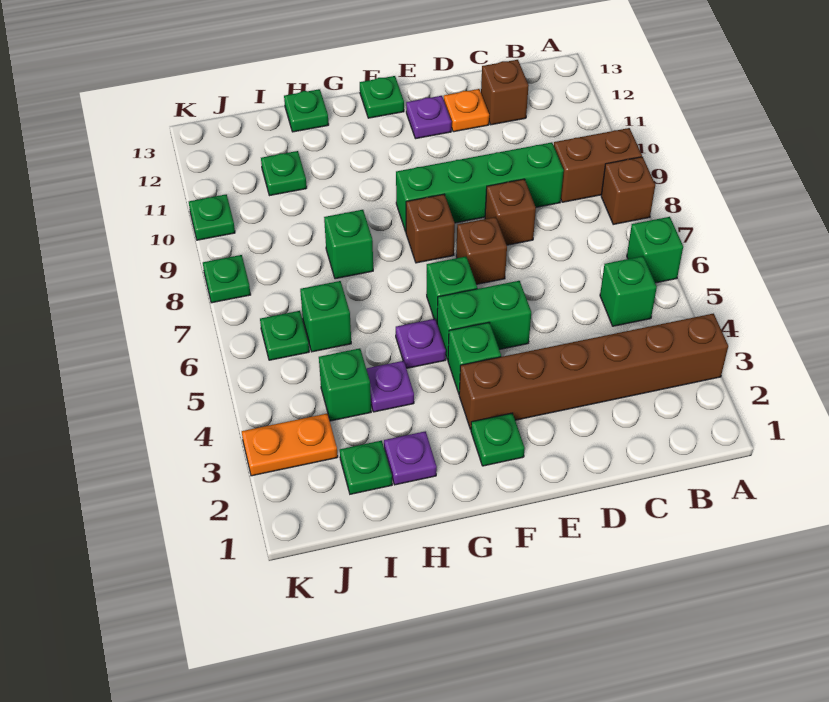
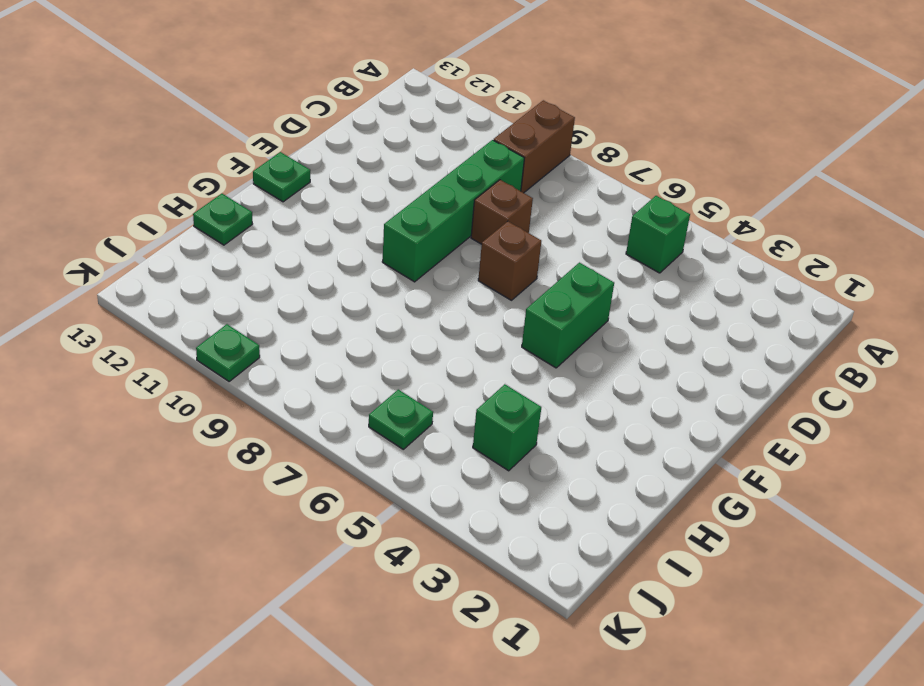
none -> brown 1x6 brick [459,314,728,429]
none -> green 1x1 brick [627,217,683,283]
none -> brown 1x1 brick [601,157,655,224]
none -> brown 1x1 brick [481,60,529,125]

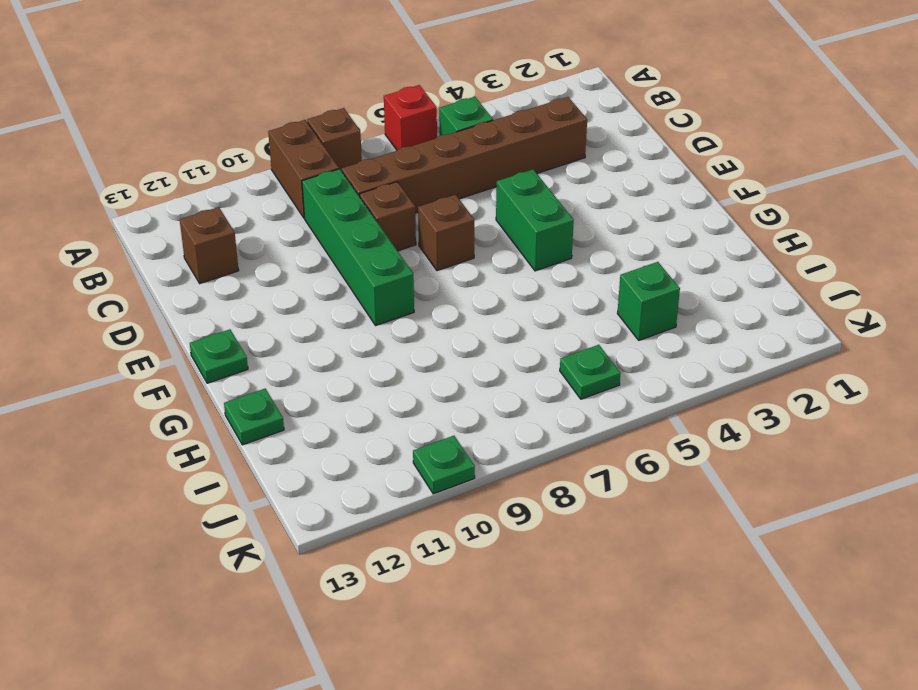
red 1x1 brick [384,85,437,150] -> green 1x1 brick [627,217,683,283]
brown 1x6 brick [342,97,587,213] -> brown 1x6 brick turned to [459,314,728,429]
none -> orange 1x1 plate [444,89,489,132]
none -> purple 1x1 plate [406,96,452,139]
none -> green 1x1 plate [471,413,525,466]
none -> green 1x1 brick [448,323,501,393]

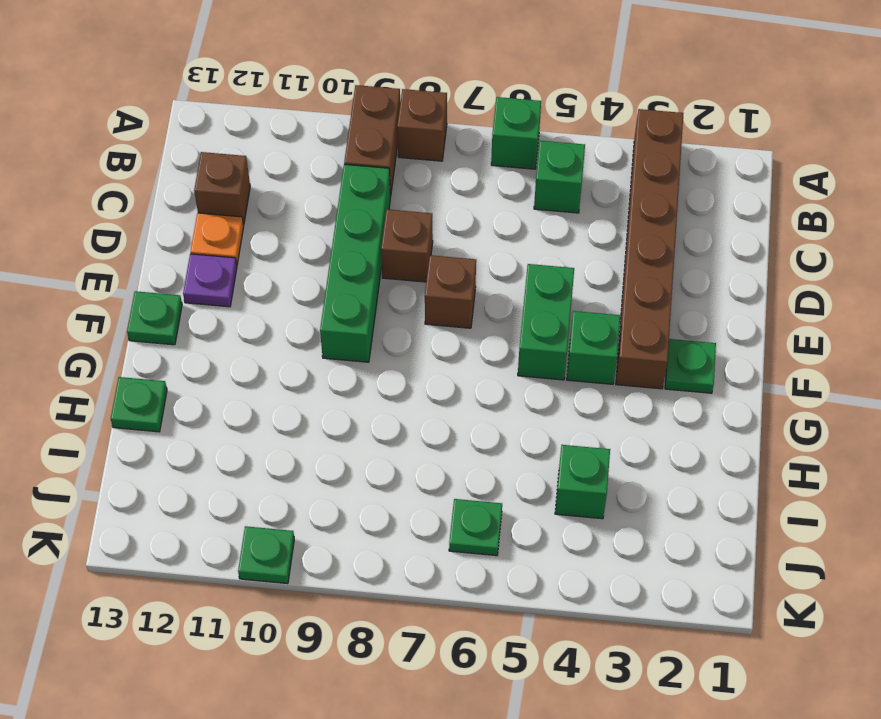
none -> green 1x1 brick [427,257,477,322]
none -> brown 1x1 brick [406,194,455,263]
none -> purple 1x1 plate [396,319,446,368]
none -> purple 1x1 plate [384,431,437,485]

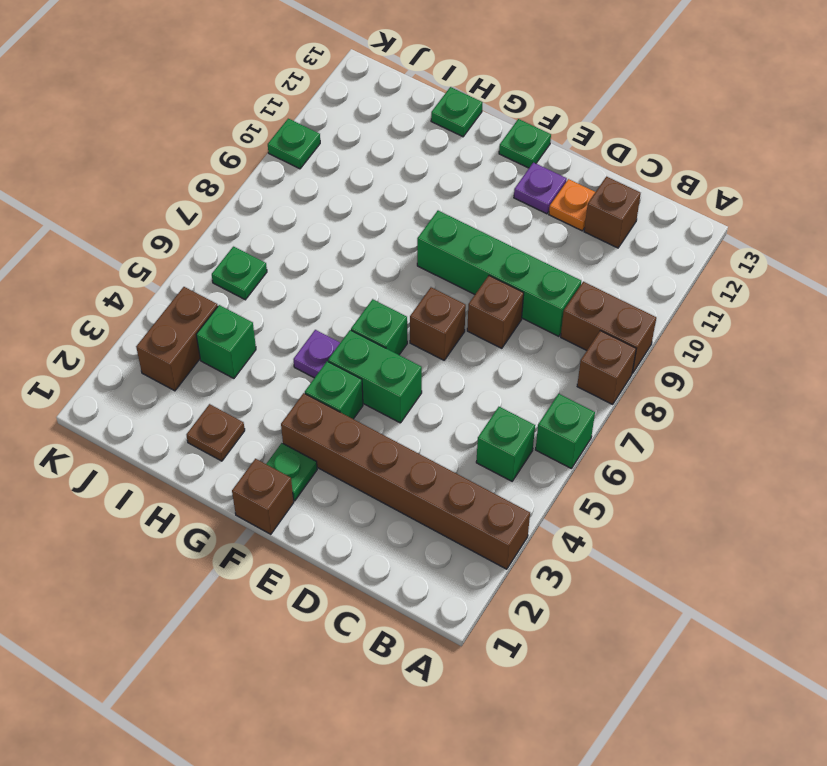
brown 1x1 brick [232,459,294,534] -> brown 1x1 brick moved to [406,194,455,263]
brown 1x1 plate [187,404,245,461] -> purple 1x1 plate [384,431,437,485]
brown 1x2 brick [136,287,218,391] -> orange 1x2 plate [242,414,338,476]
none -> purple 1x1 plate [366,361,414,412]
none -> green 1x1 brick [324,210,373,279]
none -> green 1x1 plate [340,441,392,494]
none -> green 1x1 brick [300,281,351,352]

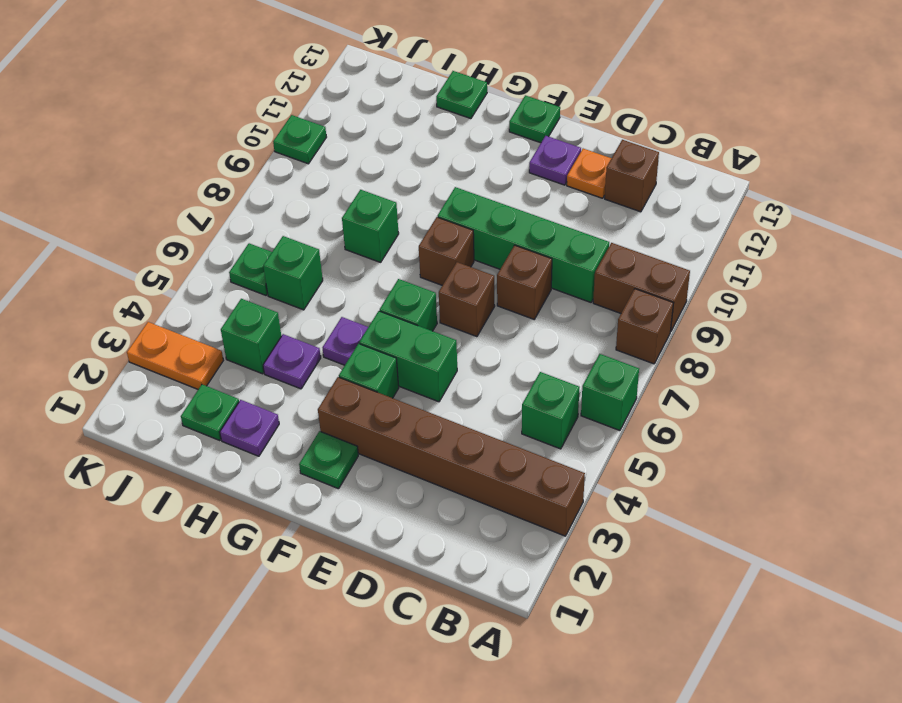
none -> green 1x1 plate [261,151,307,196]
none -> green 1x1 plate [203,255,251,303]

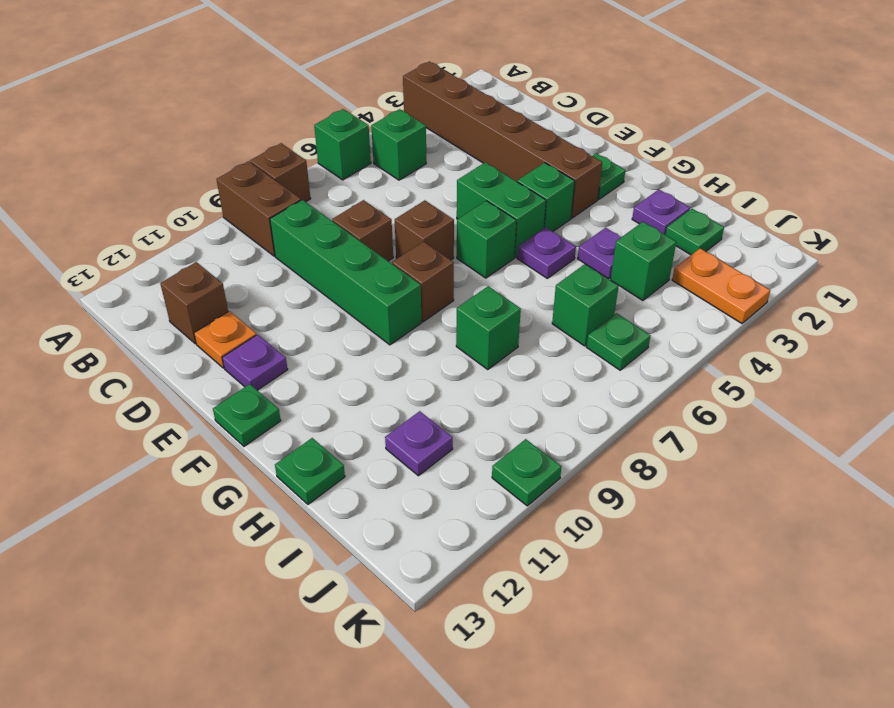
purple 1x1 plate [385,411,453,476] -> green 1x1 plate [261,151,307,196]
none -> green 1x1 plate [203,255,251,303]

